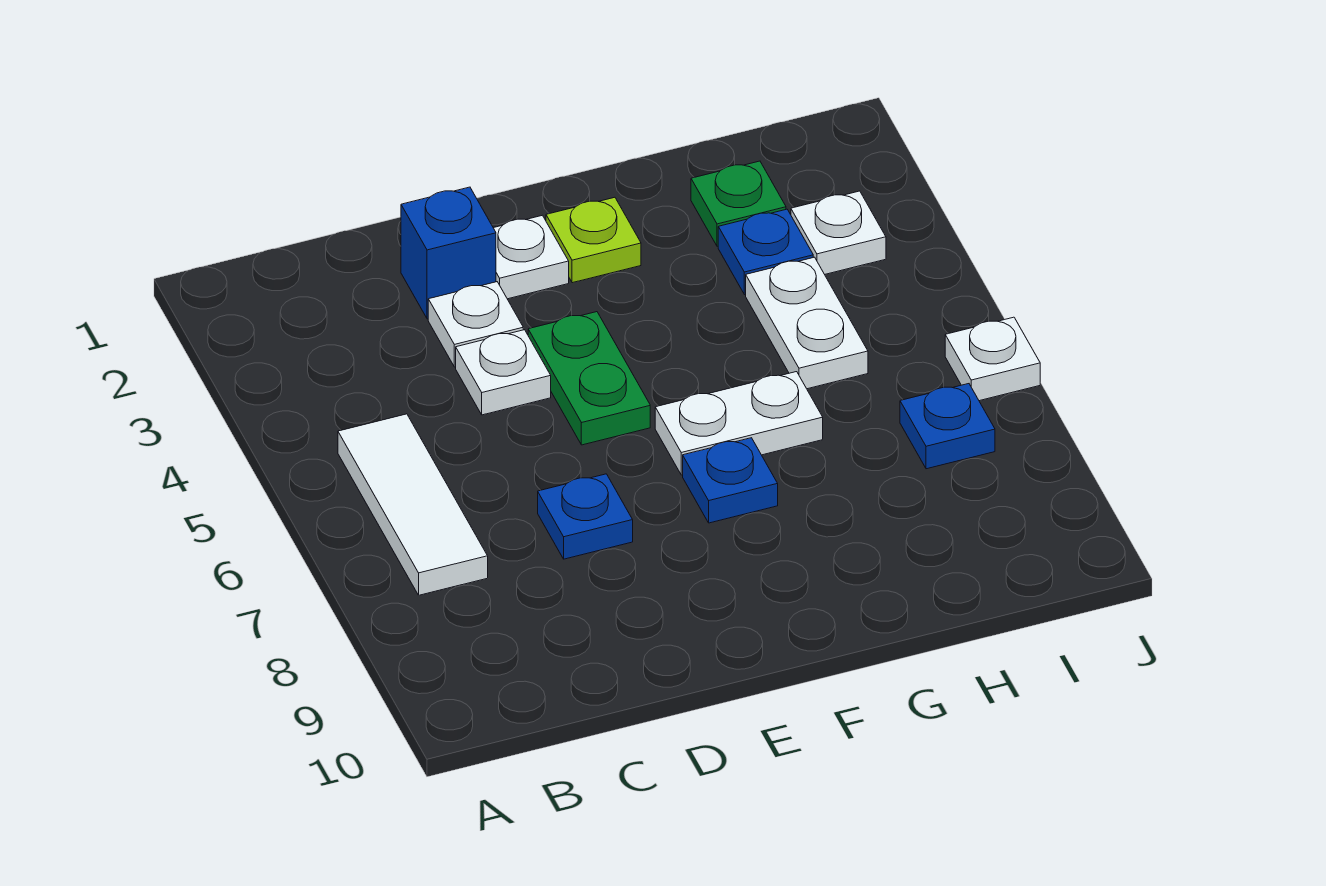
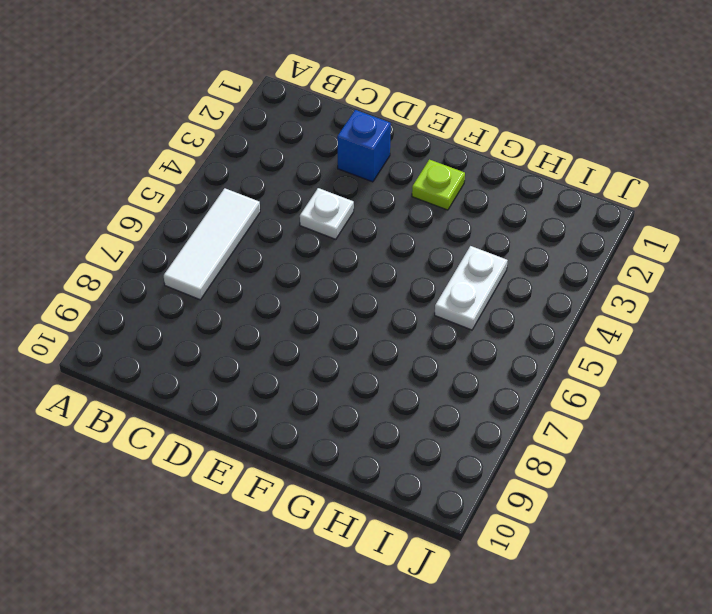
none -> white 1x1 plate [428,282,523,367]
none -> blue 1x1 plate [538,474,633,559]
none -> white 1x1 plate [494,215,569,299]

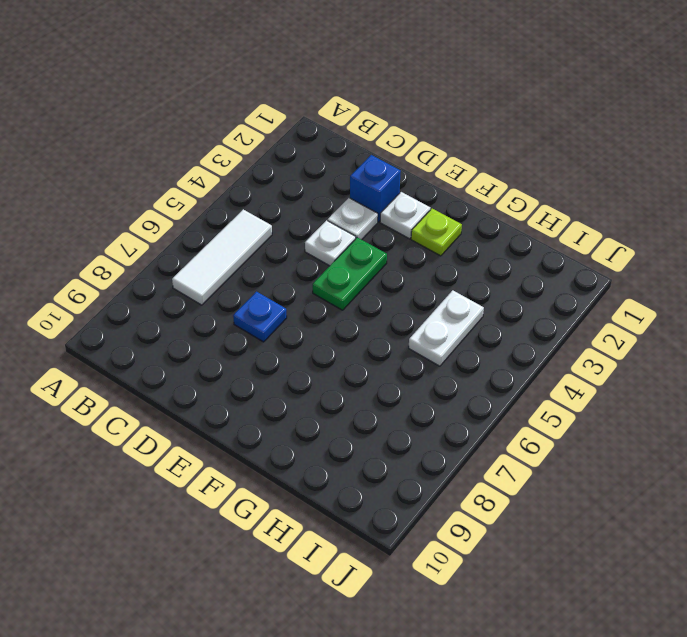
none -> white 1x2 plate [655,372,823,475]
none -> blue 1x1 plate [683,438,778,523]
none -> green 1x1 plate [691,161,786,246]

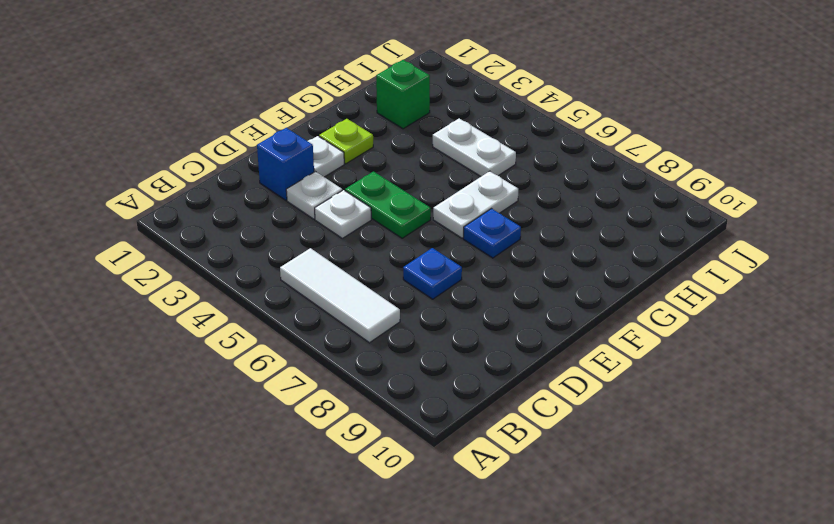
green 1x1 brick [376,60,430,129] -> green 1x1 plate [691,161,786,246]
none -> blue 1x1 plate [718,209,813,295]
none -> white 1x1 plate [791,191,886,274]
none -> blue 1x1 plate [900,384,995,469]

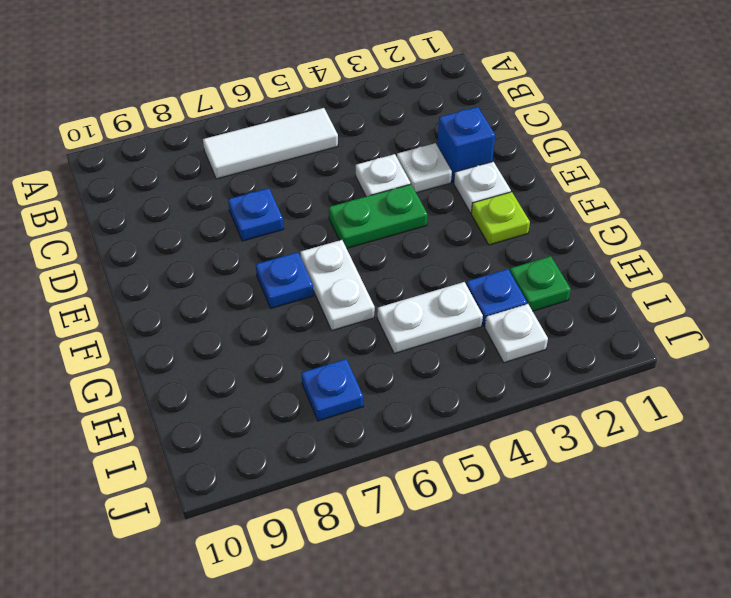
none -> white 1x1 plate [945,317,1040,401]

